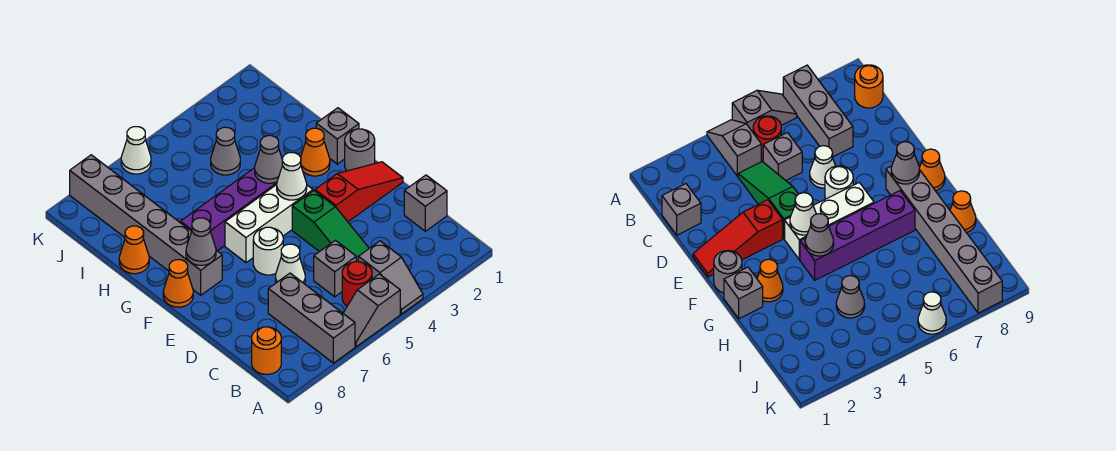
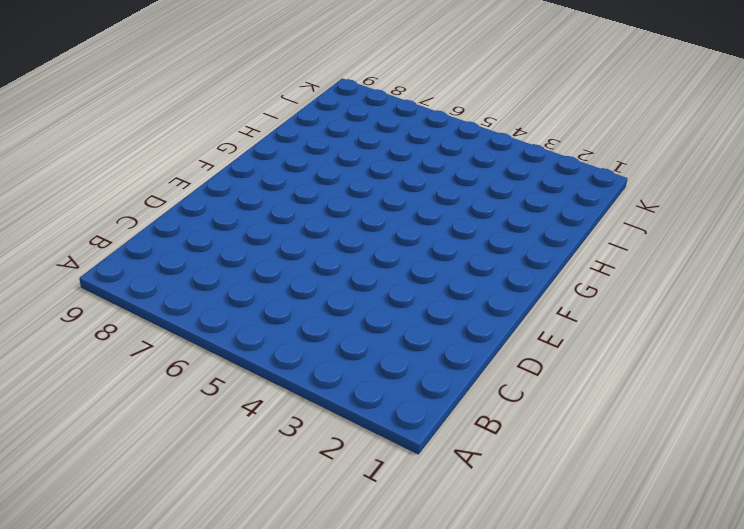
none -> grey 1x2 slope [358,241,423,314]
none -> grey 1x2 slope [343,274,400,347]
none -> grey 1x3 brick [268,273,355,363]

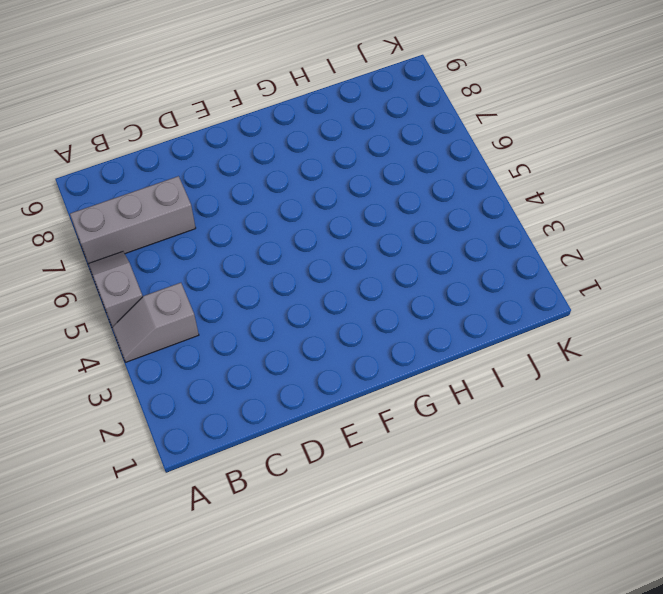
none -> red 1x1 round brick [342,262,372,306]
none -> orange 1x1 round brick [252,327,281,374]
none -> grey 1x1 brick [404,175,447,231]

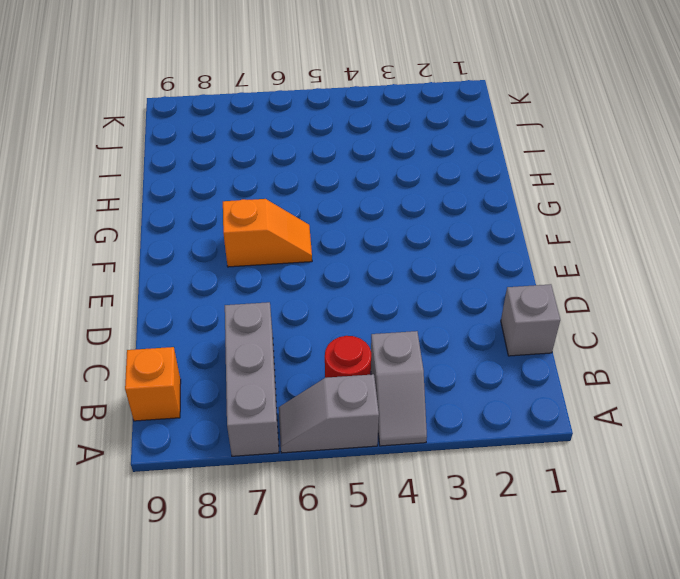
orange 1x1 brick [125,347,181,421] -> orange 1x1 round brick [252,327,281,374]
orange 1x2 slope [223,199,312,267] -> white 1x3 brick [225,185,313,263]
none -> green 1x3 slope [292,191,369,262]
none -> grey 1x1 brick [314,240,356,297]
none -> white 1x1 cone [276,244,305,284]

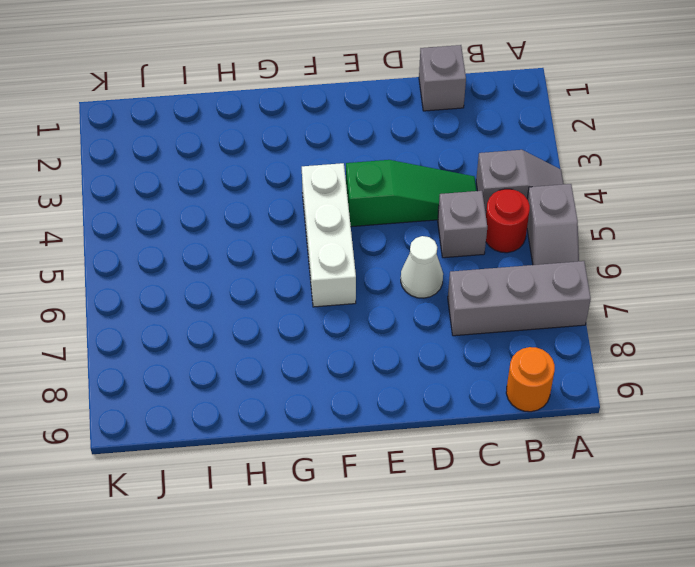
none -> red 1x3 slope [315,162,403,222]
none -> white 1x1 round brick [253,227,283,275]
none -> grey 1x1 round brick [345,129,375,171]

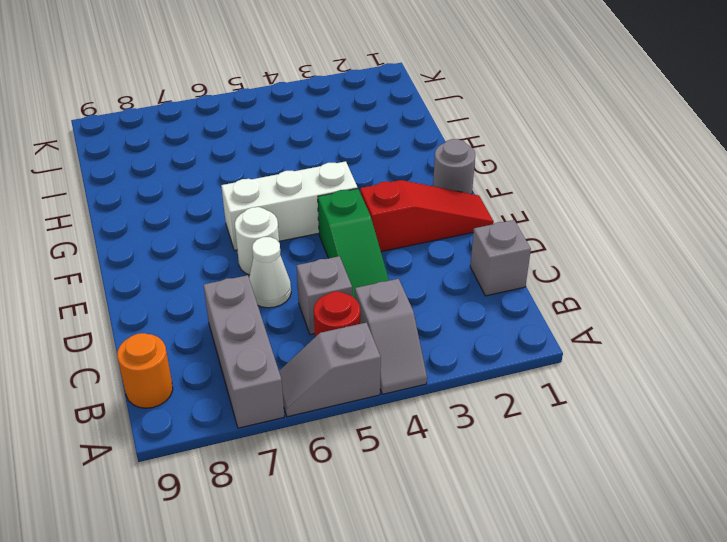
none -> grey 1x6 brick [70,155,222,295]
none -> orange 1x1 cone [163,260,193,307]
none -> grey 1x1 brick [316,108,359,164]

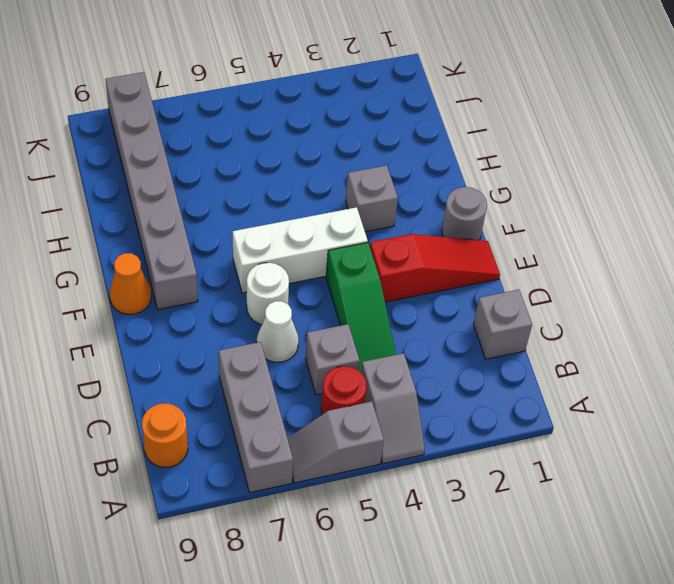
grey 1x1 brick [346,165,398,232] -> grey 1x1 brick moved to [316,108,359,164]
none -> orange 1x1 cone [301,128,330,176]
none -> purple 1x4 brick [180,168,277,251]
none -> orange 1x1 cone [119,226,149,274]

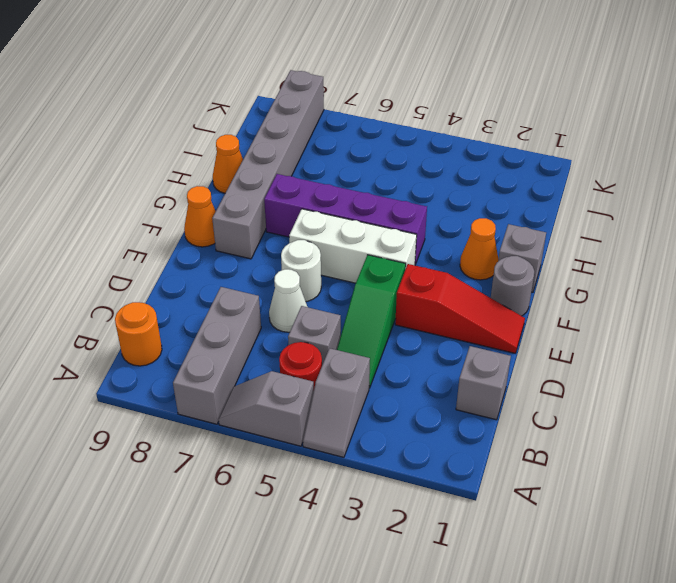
none -> grey 1x1 cone [211,127,240,175]
none -> white 1x1 cone [121,127,151,174]
none -> white 1x1 cone [277,153,307,200]

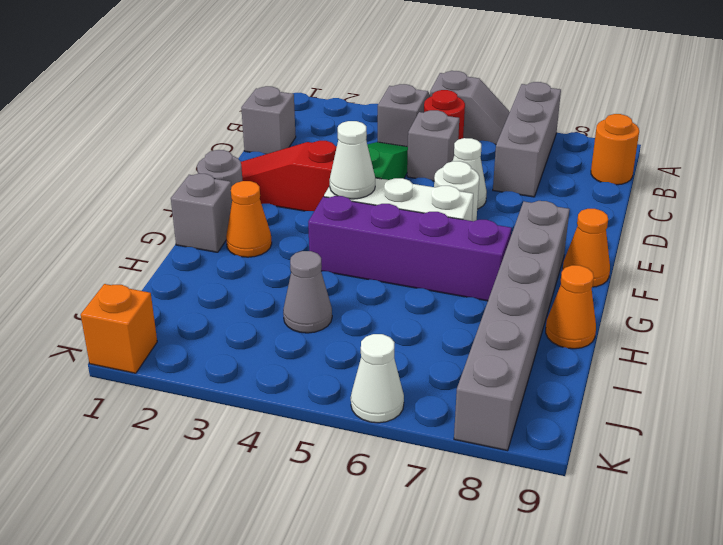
orange 1x1 brick [81,284,157,373] -> none
none -> grey 1x1 cone [186,218,216,265]
none -> grey 1x1 cone [255,136,282,183]

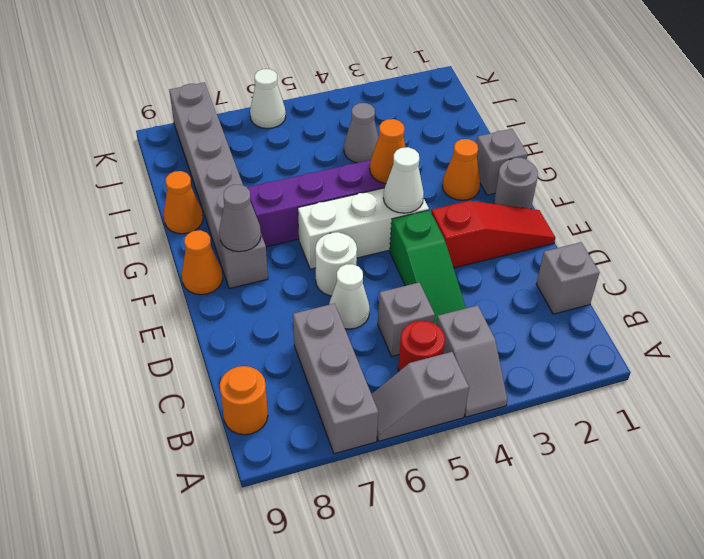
orange 1x1 cone [370,119,406,184] -> grey 1x1 cone [255,136,282,183]

